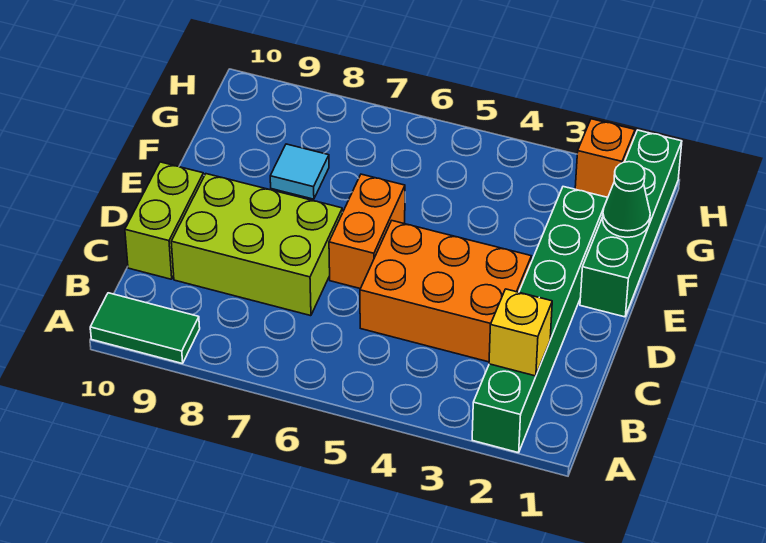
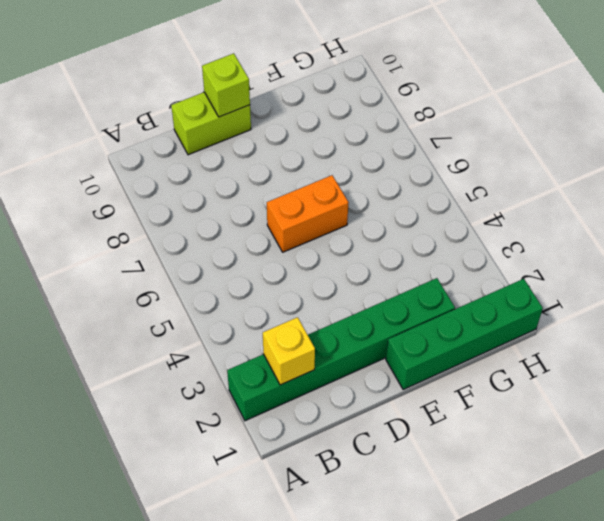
lime 1x1 brick [202,53,250,117] -> none
none -> green 1x2 tile [90,293,200,364]
none -> orange 2x3 brick [360,221,531,362]

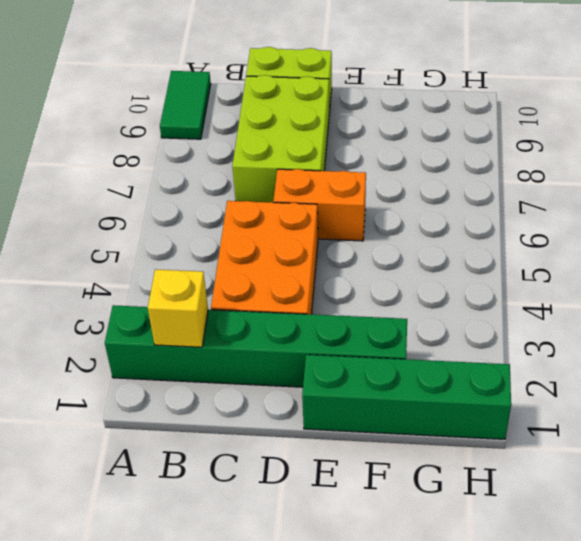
none -> cyan 1x1 tile [270,144,329,199]
none -> orange 1x1 brick [575,119,635,197]

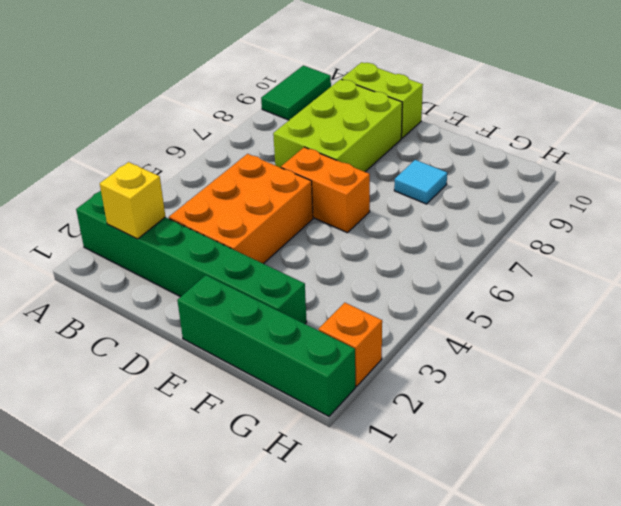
none -> green 1x1 cone [603,162,650,237]

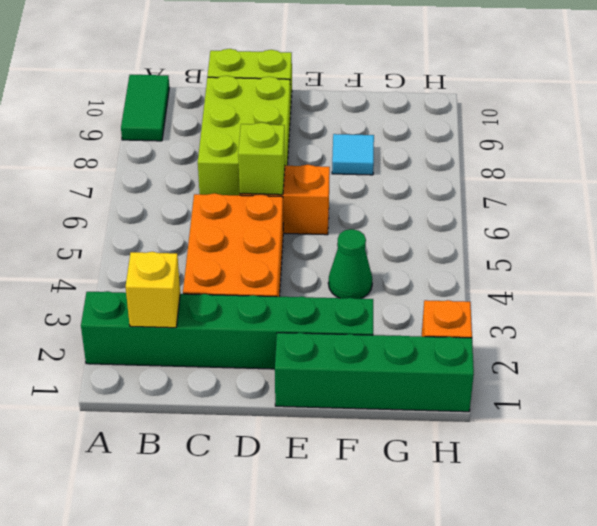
lime 1x1 brick [238,123,285,195] -> none
green 1x1 cone [328,229,372,299] -> green 1x1 cone moved to [603,162,650,237]

